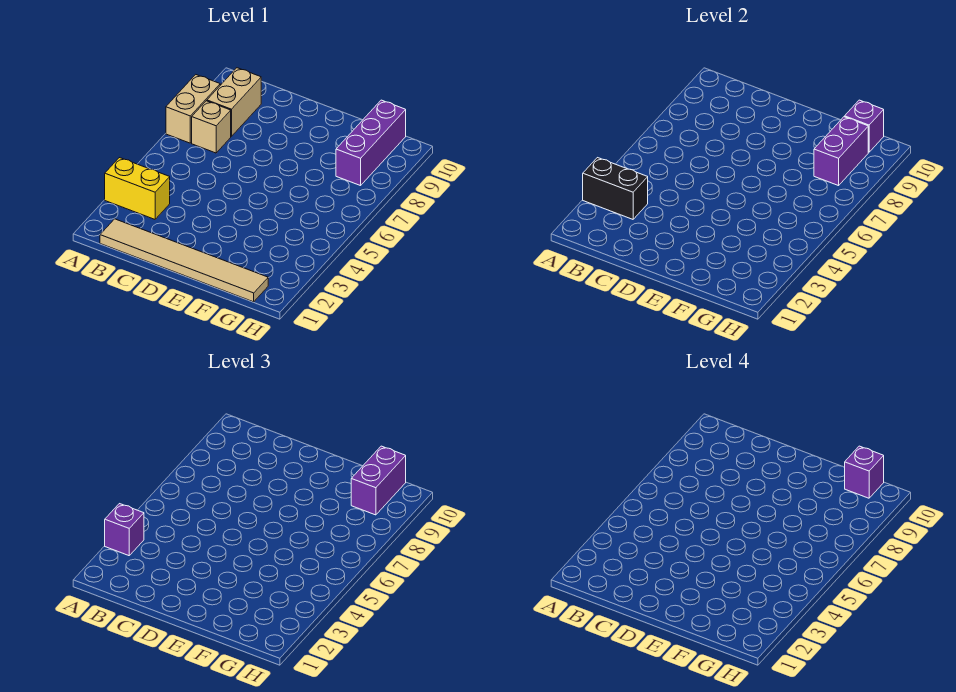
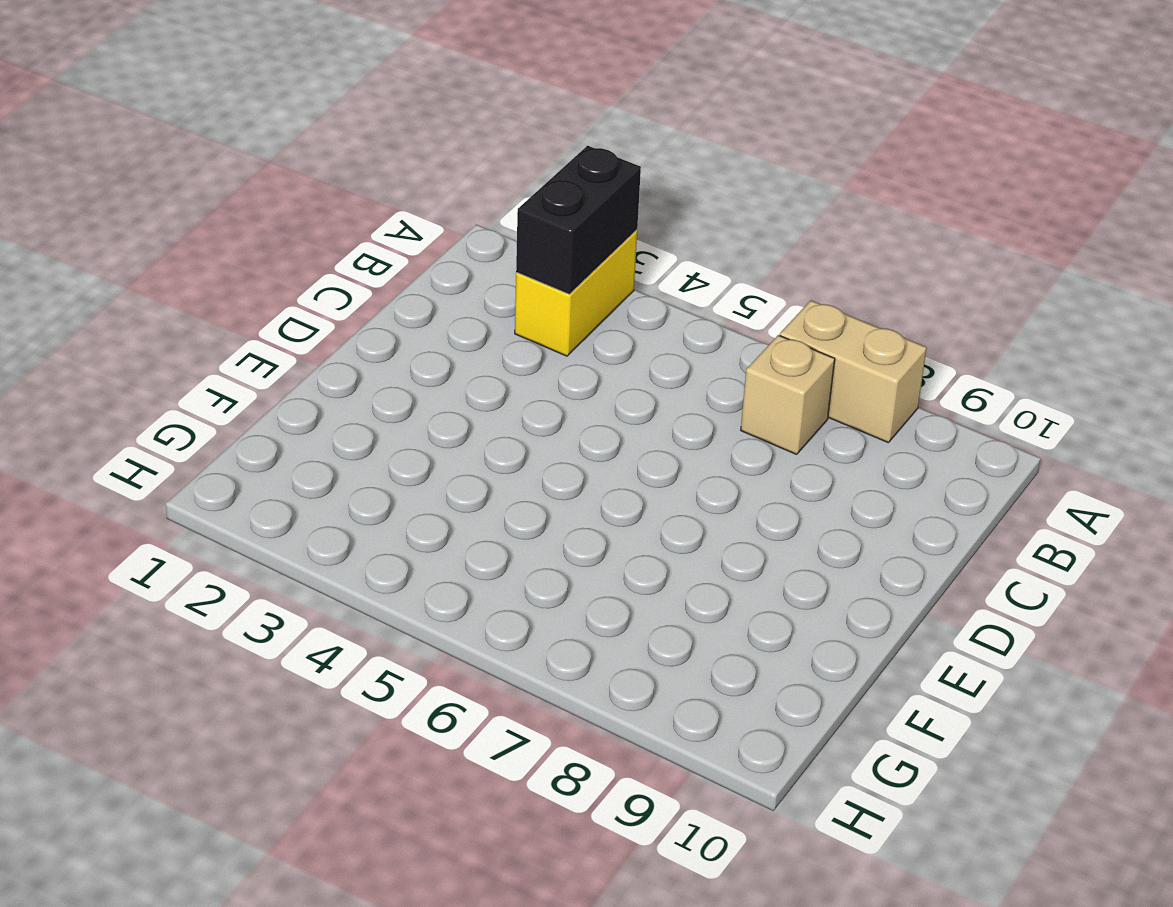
none -> tan 1x6 tile [100,219,268,302]
none -> tan 1x2 brick [207,68,261,136]
none -> purple 1x3 brick [336,100,406,186]

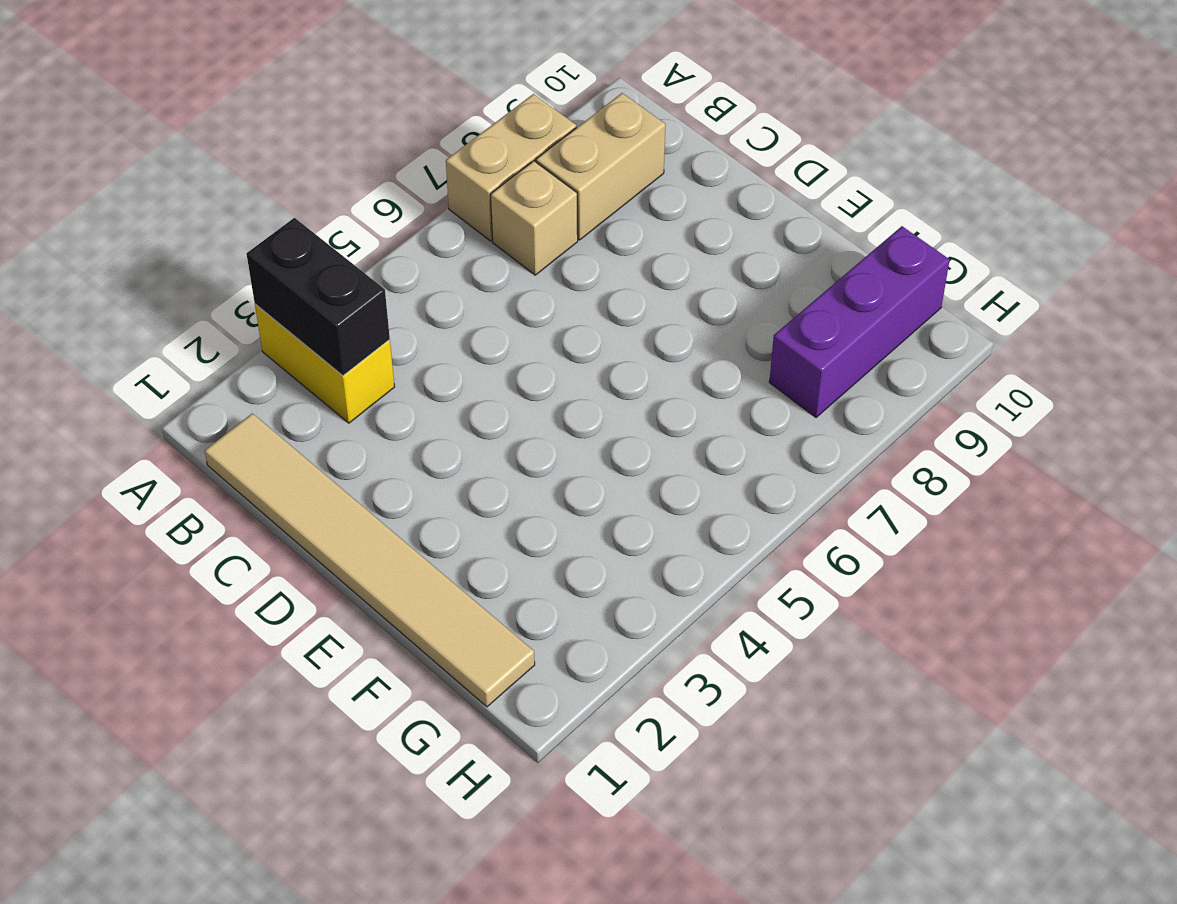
none -> purple 1x2 brick [814,117,868,186]
none -> purple 1x1 brick [845,100,884,152]
none -> purple 1x1 brick [105,504,144,556]

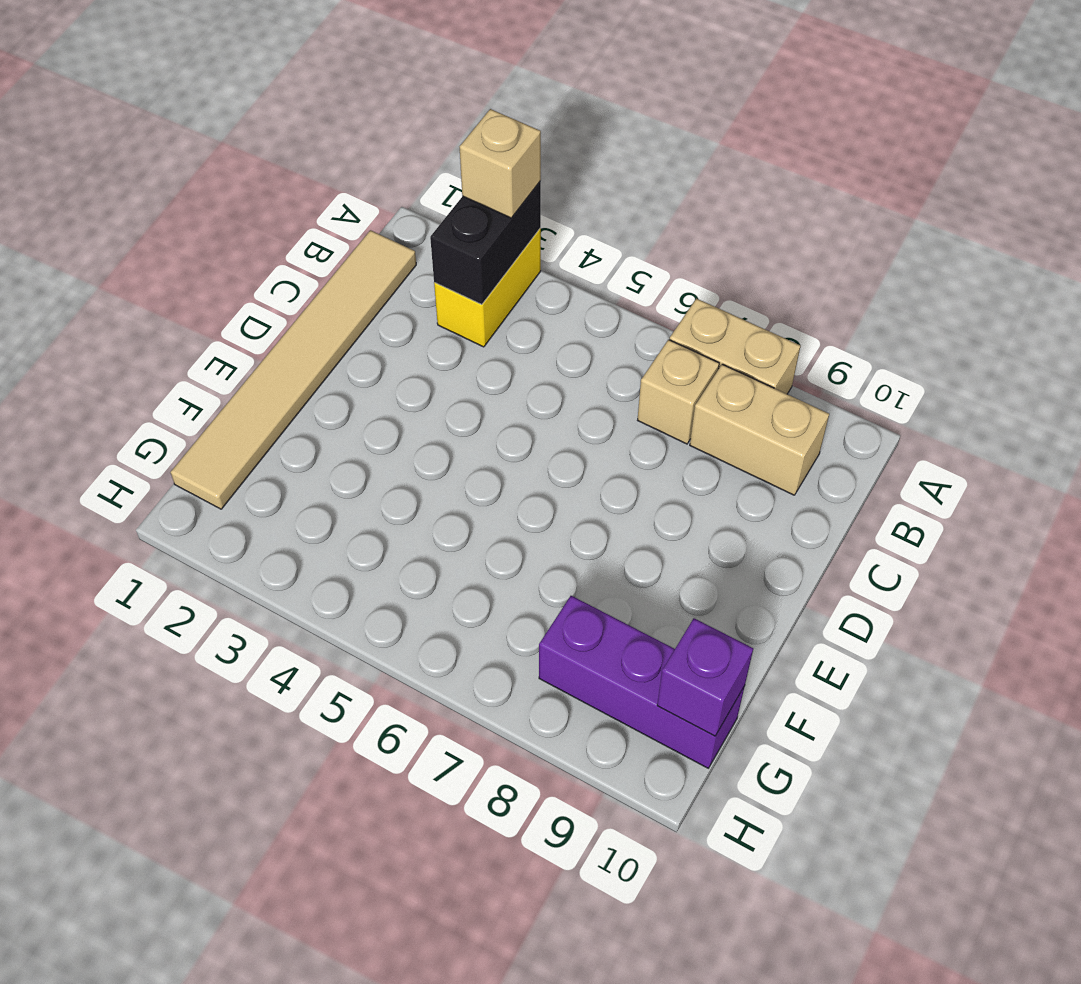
tan 1x1 brick [460,109,541,218] -> purple 1x1 brick [105,504,144,556]
none -> purple 1x2 brick [814,117,868,186]
none -> purple 1x2 brick [351,446,406,515]
none -> purple 1x1 brick [844,446,884,498]

